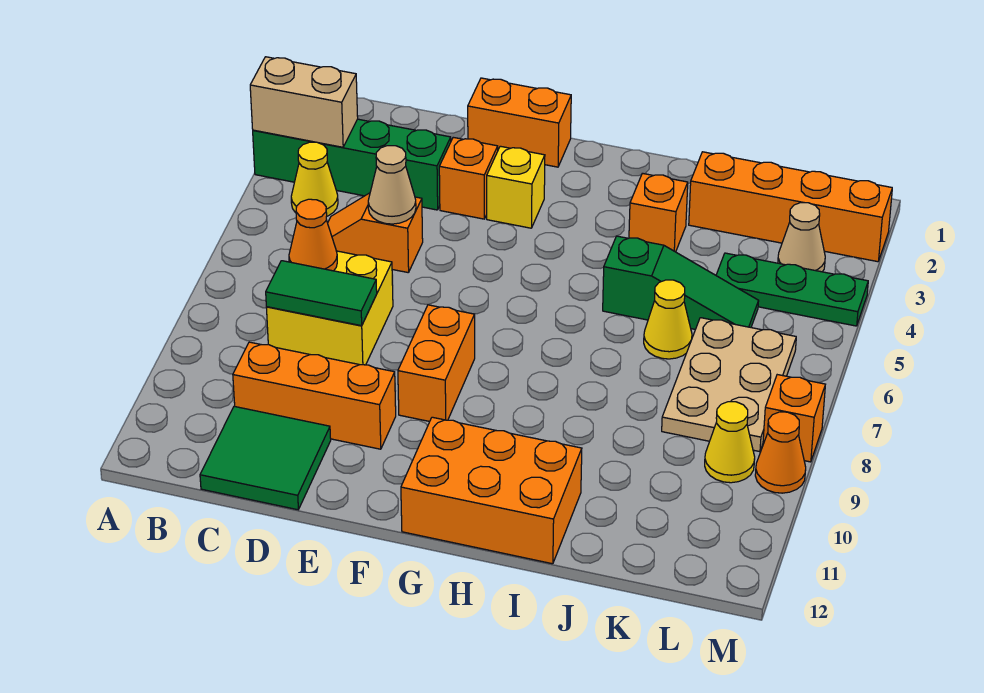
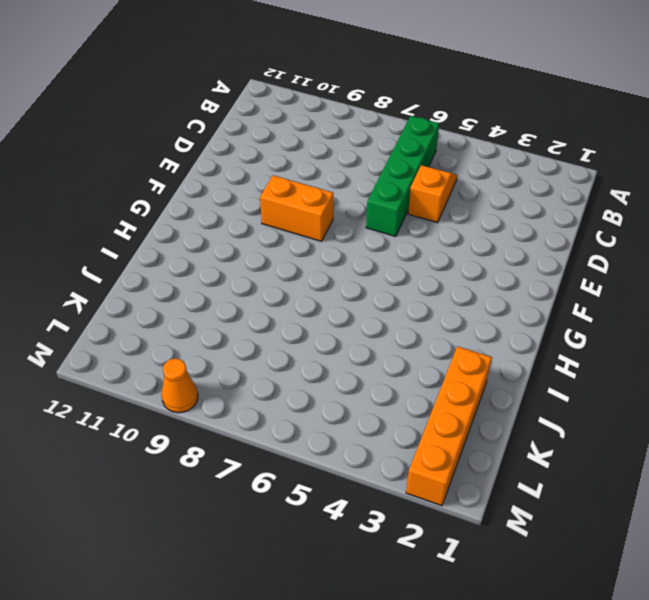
green 1x4 brick [366,116,439,237] -> green 1x4 brick moved to [253,119,451,210]
none -> yellow 1x1 cone [291,142,338,216]
none -> yellow 2x2 brick [266,251,393,365]
none -> orange 1x3 brick [233,342,396,449]

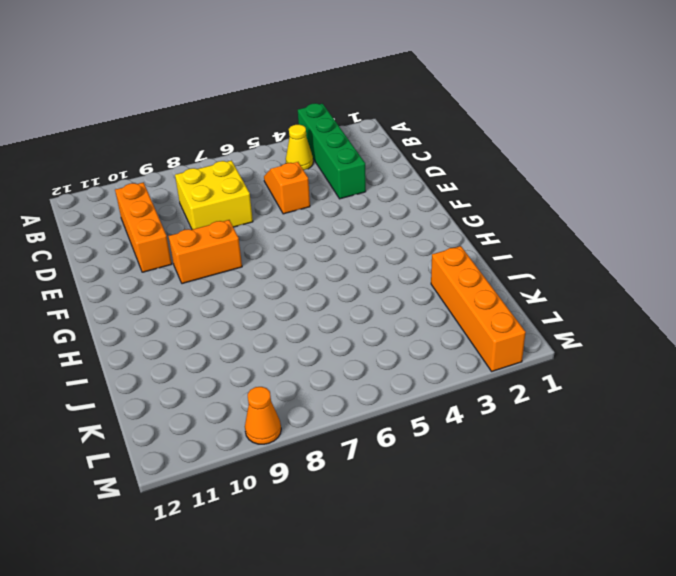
none -> green 2x2 tile [200,406,331,510]
none -> orange 1x2 brick [468,78,571,167]
none -> orange 1x1 brick [439,137,498,219]

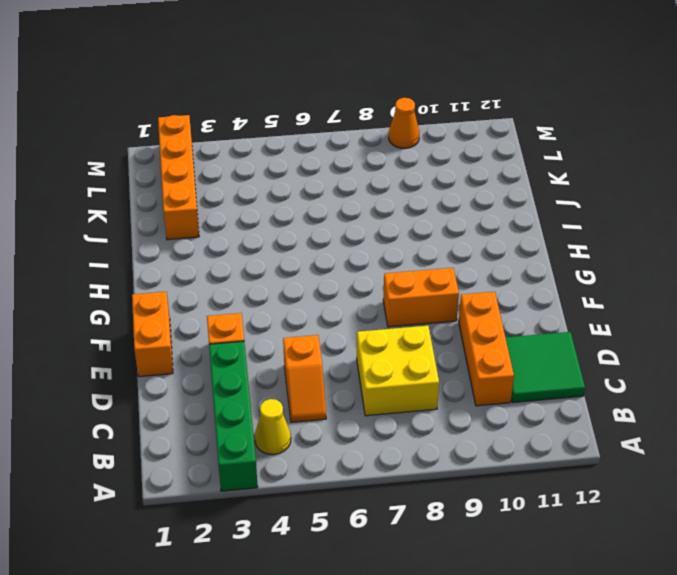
none -> yellow 1x1 brick [487,146,545,228]
none -> orange 2x3 brick [401,417,582,564]
none -> orange 1x1 brick [629,173,688,252]

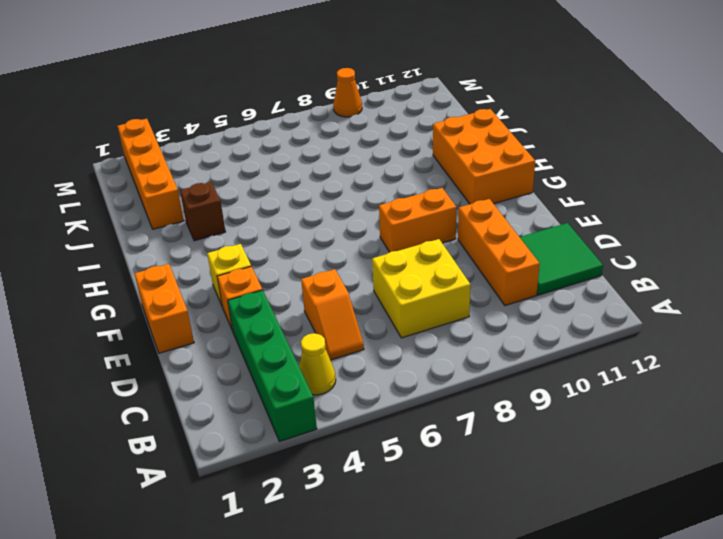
brown 1x1 brick [180,182,226,241] -> orange 1x1 brick [629,173,688,252]
none -> green 1x3 slope [603,236,759,329]
none -> yellow 1x1 cone [644,280,692,359]
none -> green 1x3 plate [716,253,868,326]

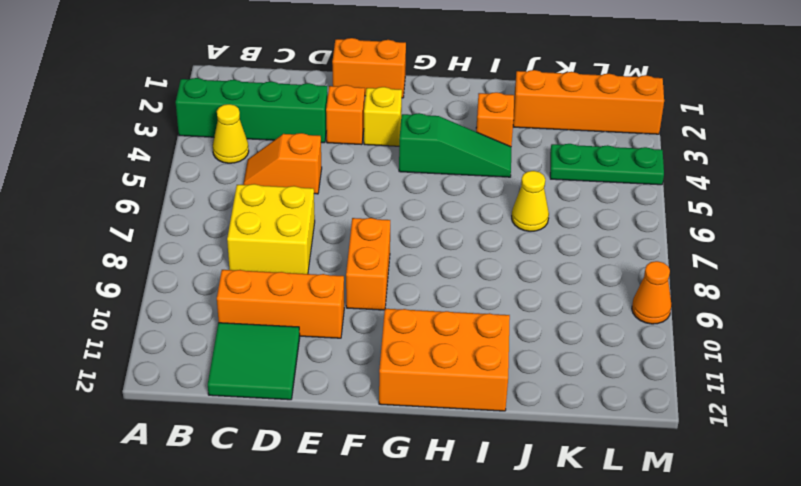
green 1x3 slope [399,113,511,177] -> green 1x3 slope moved to [603,236,759,329]
none -> tan 2x3 plate [662,318,796,452]
none -> tan 1x1 cone [778,203,825,272]
none -> yellow 1x1 cone [705,402,755,483]

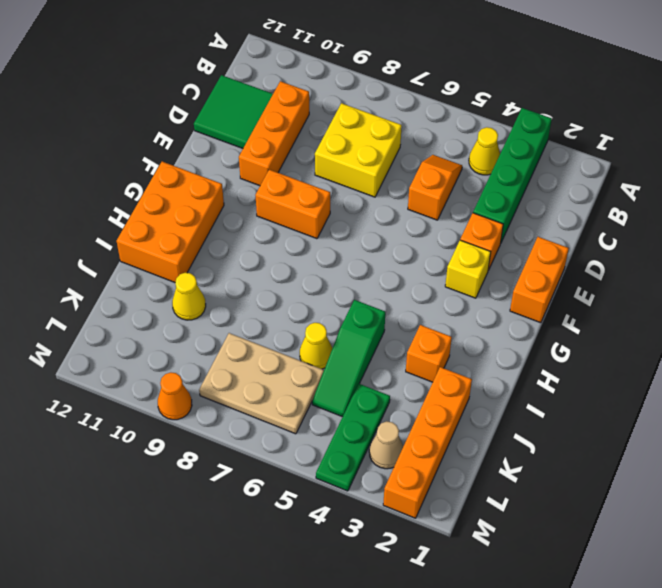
yellow 1x1 cone [172,273,206,320] -> yellow 1x1 cone moved to [705,402,755,483]
none -> orange 1x1 brick [763,375,825,462]
none -> tan 1x2 brick [250,57,358,147]
none -> orange 1x1 cone [289,199,337,271]

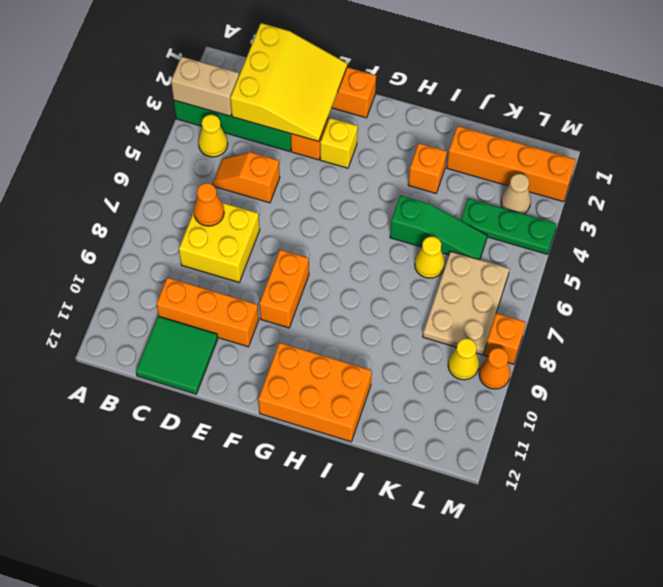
yellow 3x3 slope [230,23,347,142] -> none
none -> green 1x2 tile [266,261,377,326]
none -> tan 1x1 cone [368,146,416,224]

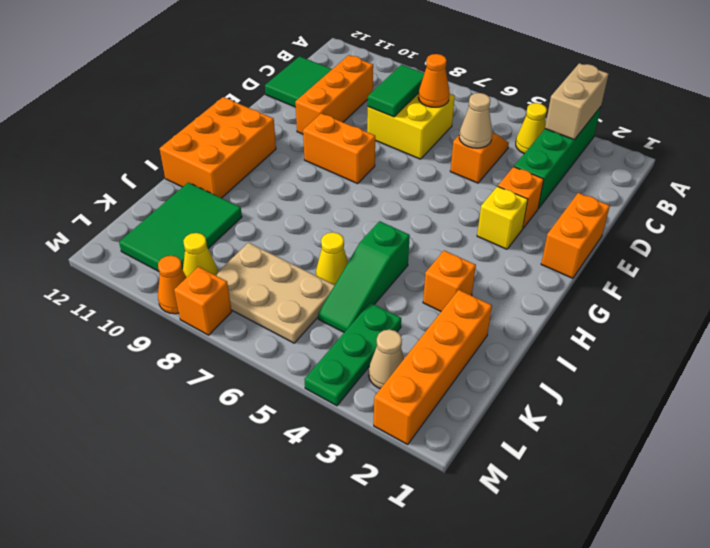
green 2x3 tile [119,182,242,271] -> none

